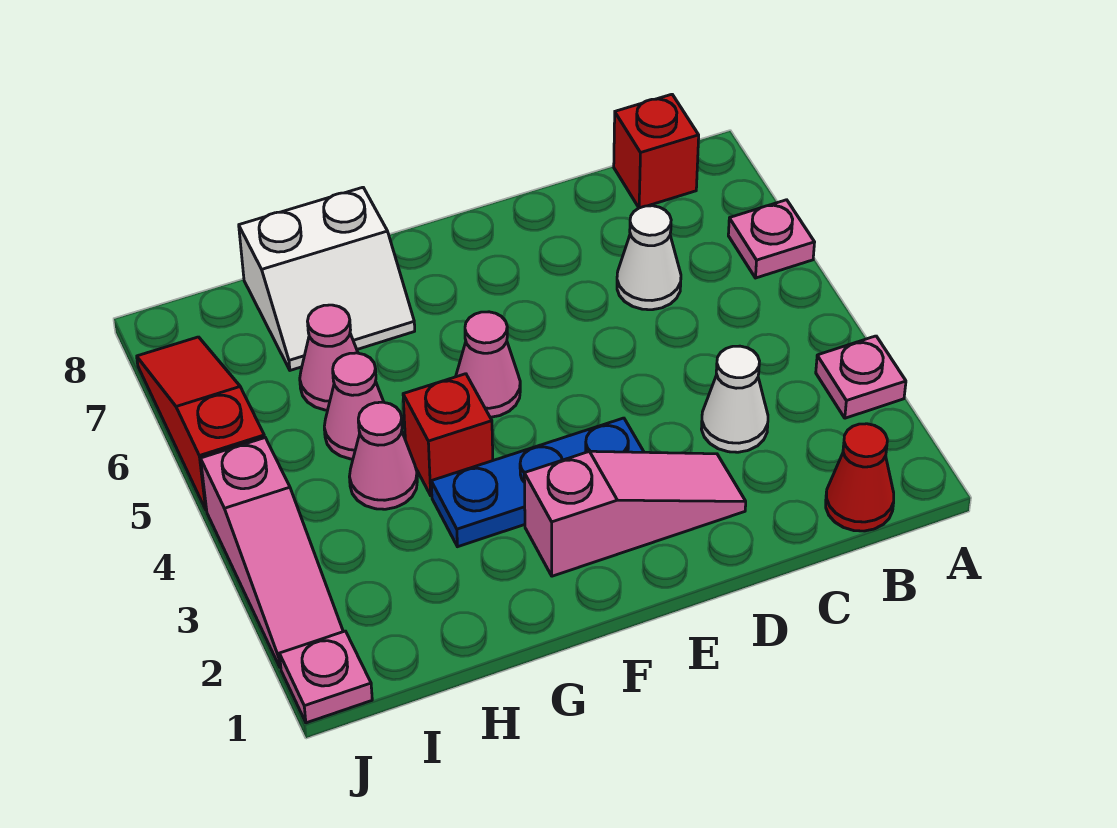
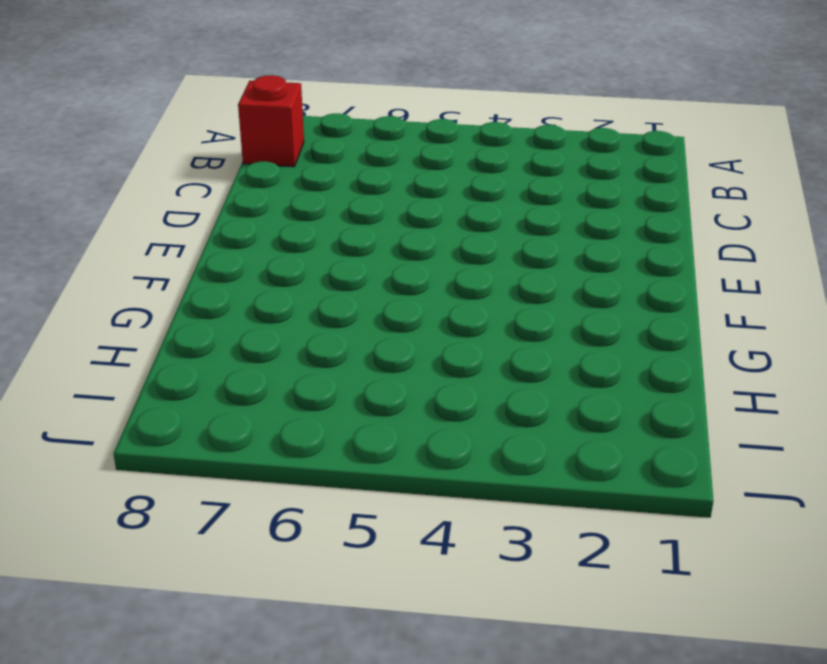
none -> pink 1x1 plate [816,336,906,418]
none -> pink 1x1 plate [728,200,815,278]
none -> red 1x1 cone [826,424,894,531]

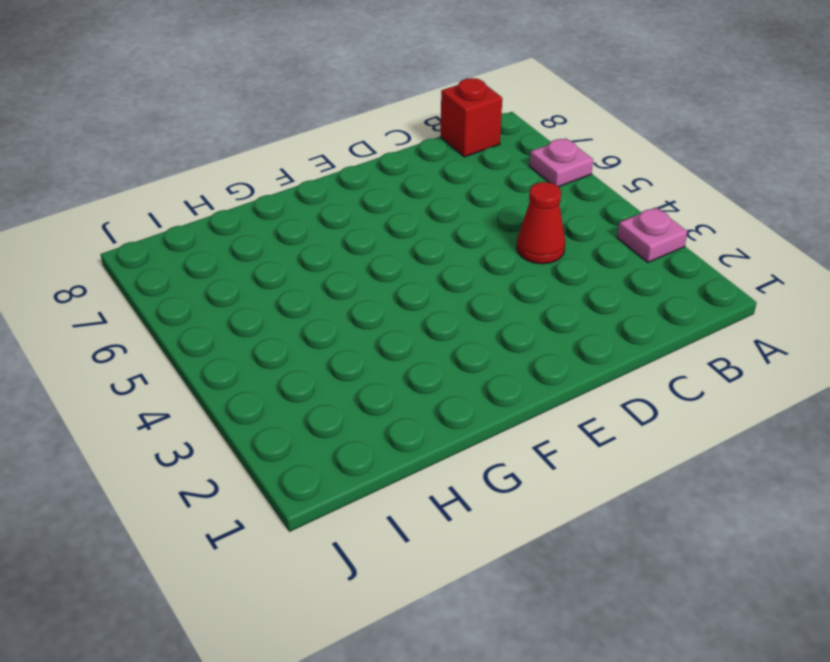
red 1x1 cone [517,182,565,264] -> red 1x1 cone moved to [826,424,894,531]
none -> white 1x1 cone [702,346,768,452]
none -> white 1x1 cone [617,206,681,310]
none -> pink 1x3 slope [524,451,746,576]

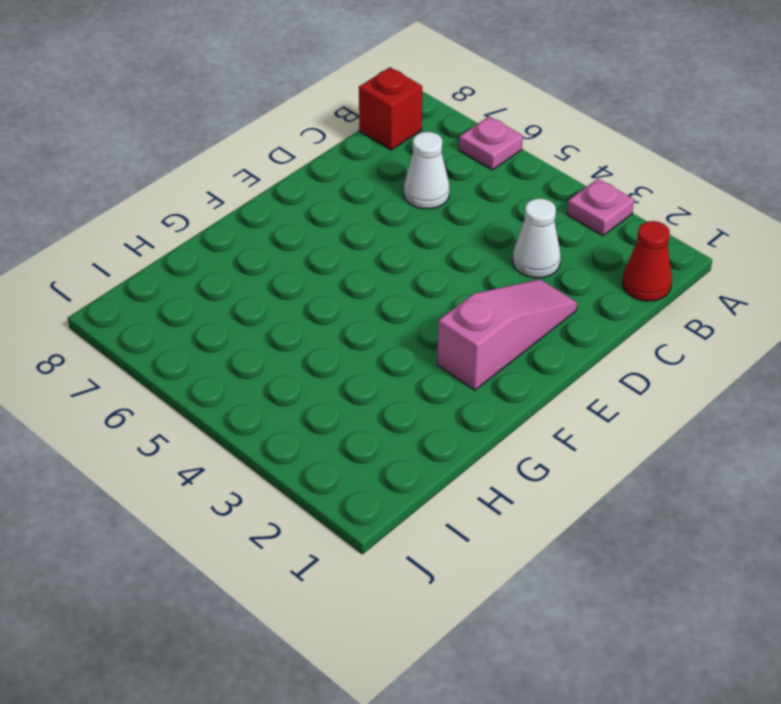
none -> blue 1x3 plate [431,418,644,547]
none -> pink 1x1 cone [456,312,520,417]
none -> red 1x1 brick [403,374,493,496]

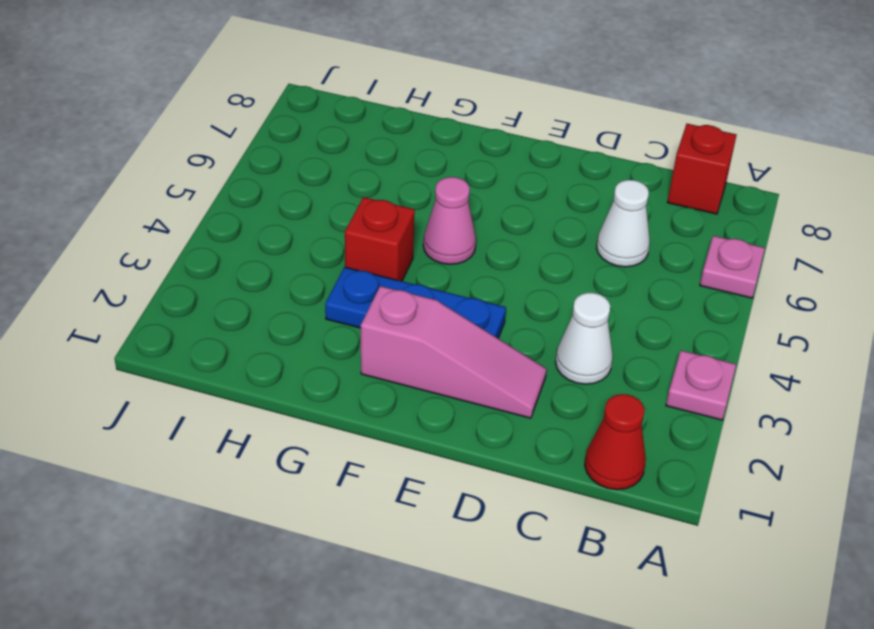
none -> white 2x2 slope [239,187,415,370]
none -> pink 1x1 cone [349,402,417,509]
none -> pink 1x1 cone [324,353,384,459]

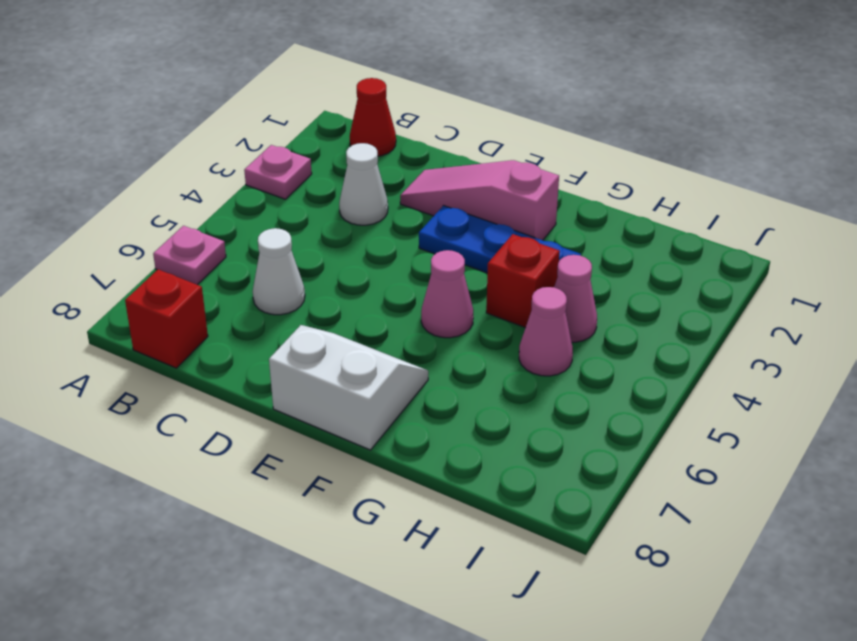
white 2x2 slope [269,325,428,450] -> white 2x2 slope moved to [239,187,415,370]
none -> pink 1x1 cone [300,305,358,410]
none -> pink 1x1 plate [279,631,372,723]
none -> pink 1x3 slope [201,438,343,668]

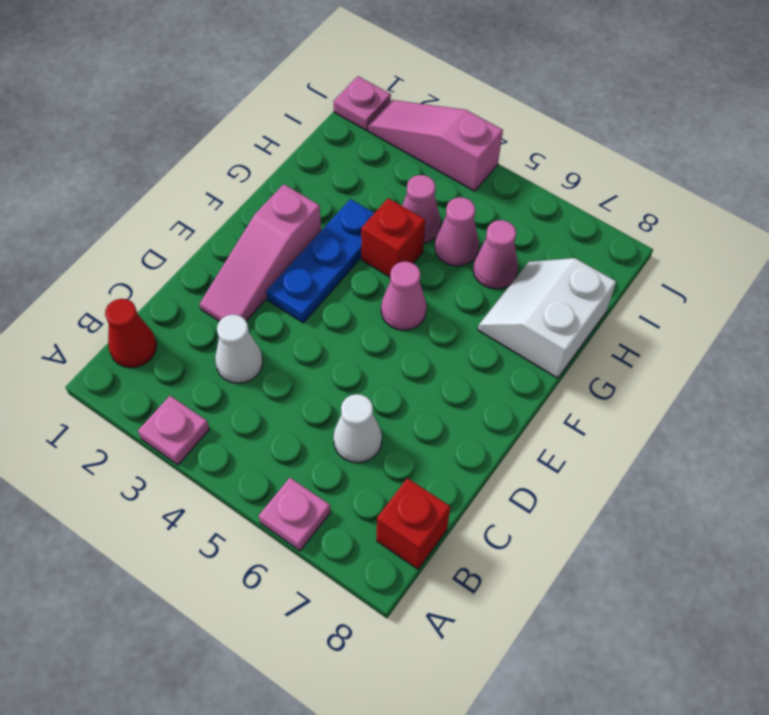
none -> red 1x3 slope [137,337,265,510]

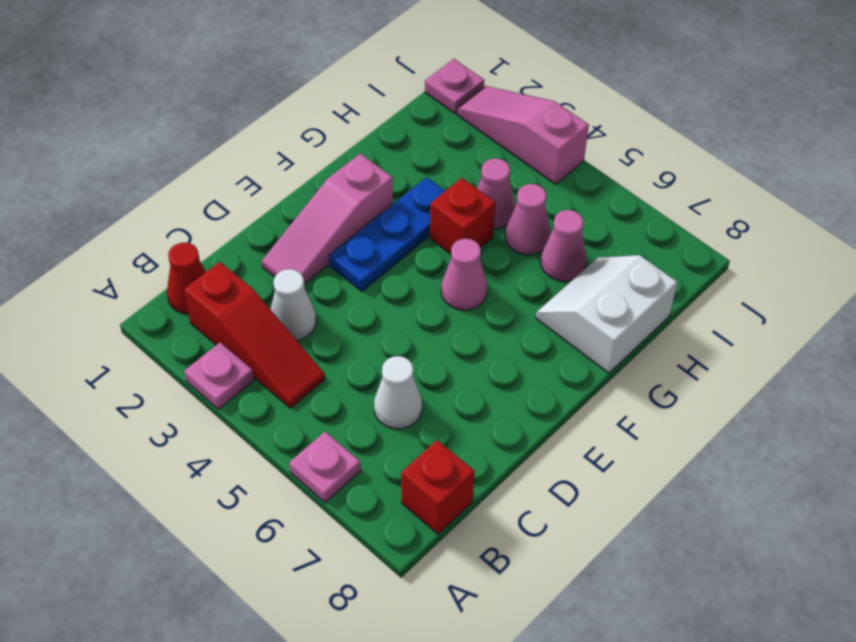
red 1x3 slope [184,262,325,408] -> red 1x3 slope moved to [137,337,265,510]

